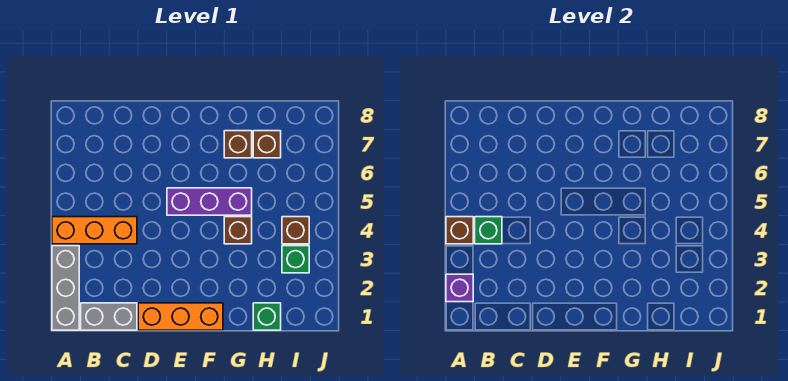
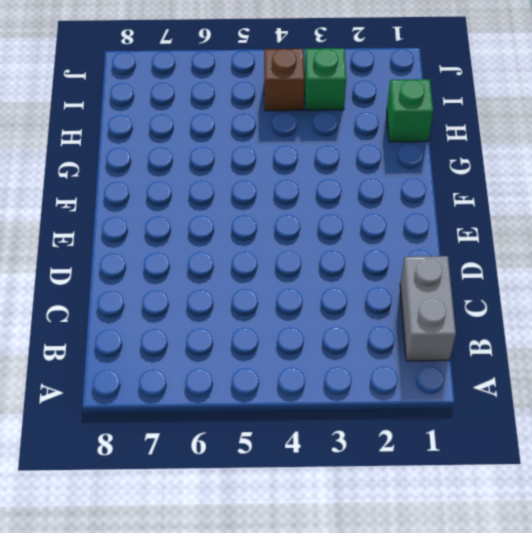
none -> grey 1x3 brick [52,246,79,330]
none -> orange 1x3 brick [52,217,137,244]
none -> orange 1x3 brick [138,303,223,330]

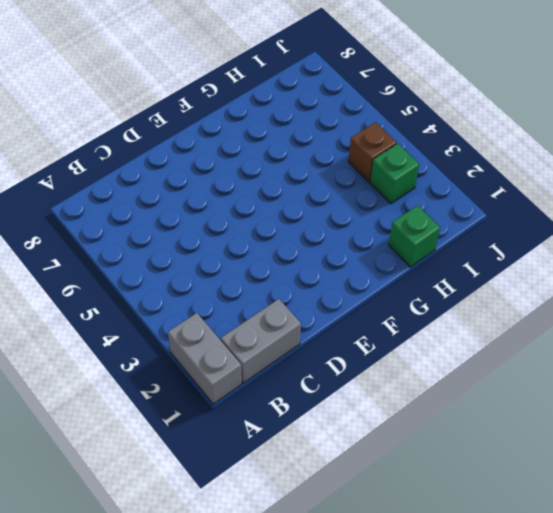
grey 1x2 brick [168,313,242,404] -> grey 1x3 brick [52,246,79,330]
none -> orange 1x3 brick [52,217,137,244]
none -> orange 1x3 brick [138,303,223,330]
none -> purple 1x3 brick [167,188,252,215]

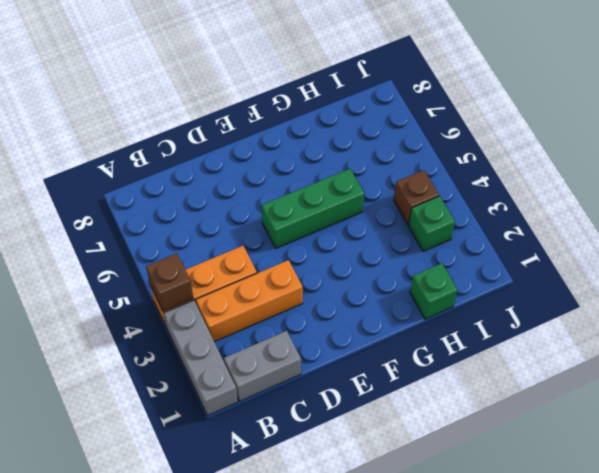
orange 1x3 brick [196,260,303,342] -> orange 1x3 brick moved to [138,303,223,330]
green 1x3 brick [262,169,364,248] -> purple 1x3 brick [167,188,252,215]
none -> brown 1x1 brick [224,217,252,244]
none -> brown 1x1 brick [224,131,252,158]
none -> brown 1x1 brick [253,131,281,158]

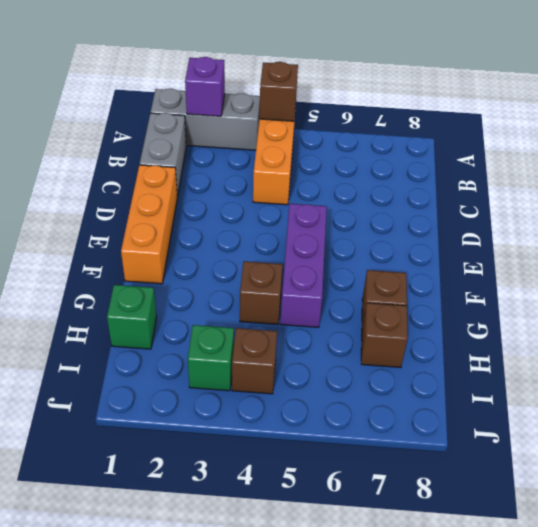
none -> green 1x1 brick [475,217,502,244]

